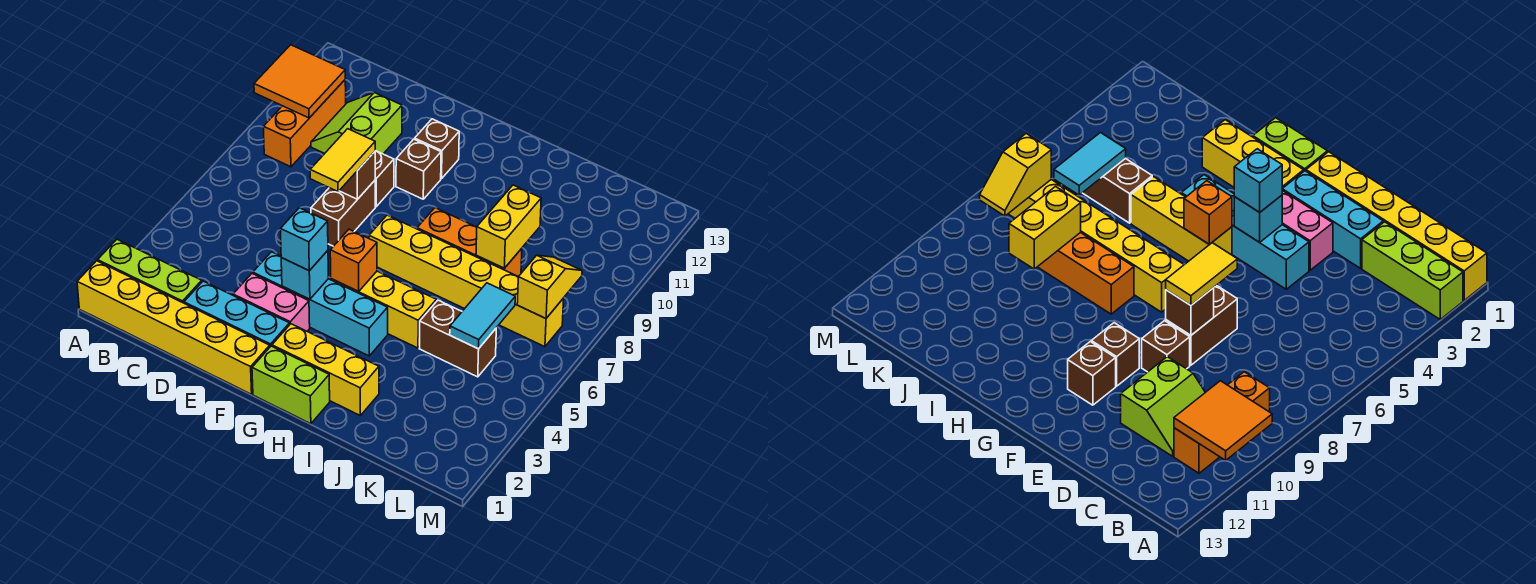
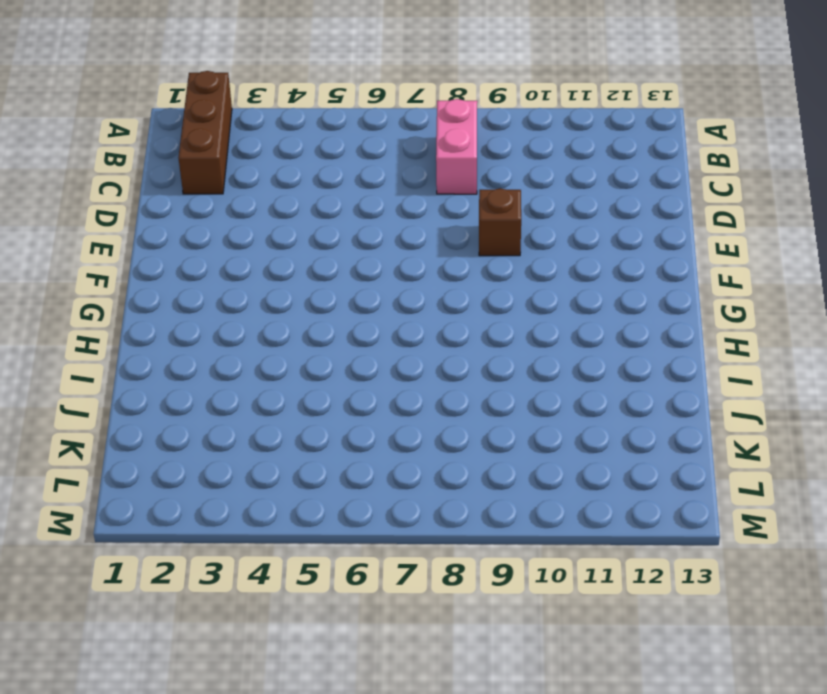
brown 1x3 brick [178,71,232,194] -> lime 1x3 brick [98,239,202,303]
pink 1x2 brick [436,99,477,194] -> pink 1x2 brick moved to [233,274,310,331]
none -> yellow 1x6 brick [77,261,270,394]
none -> orange 1x3 brick [263,80,346,167]
none -> lime 2x2 slope [311,93,402,154]

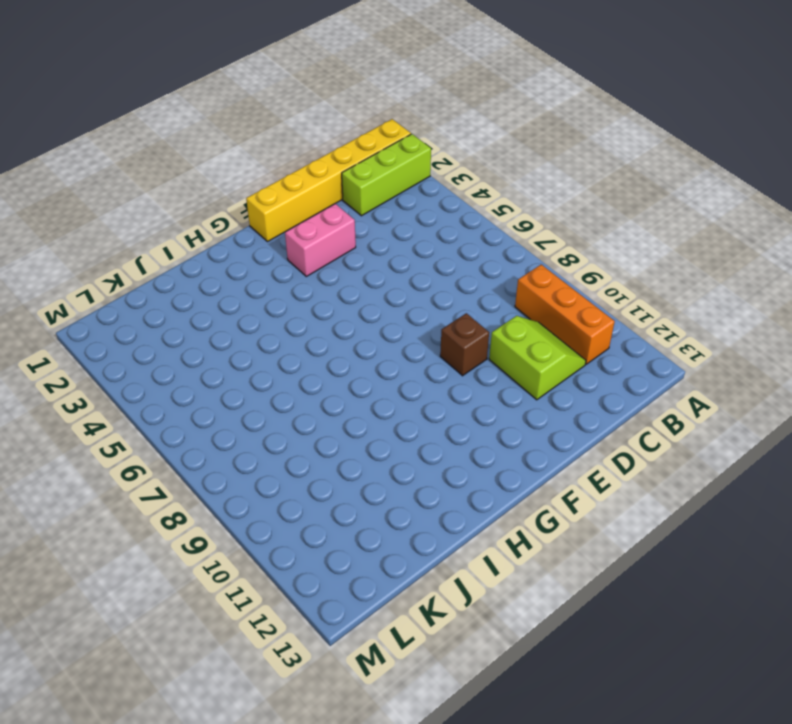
none -> cyan 1x3 brick [184,281,289,347]
none -> cyan 1x4 brick [253,252,388,356]
none -> brown 1x2 brick [311,181,375,246]

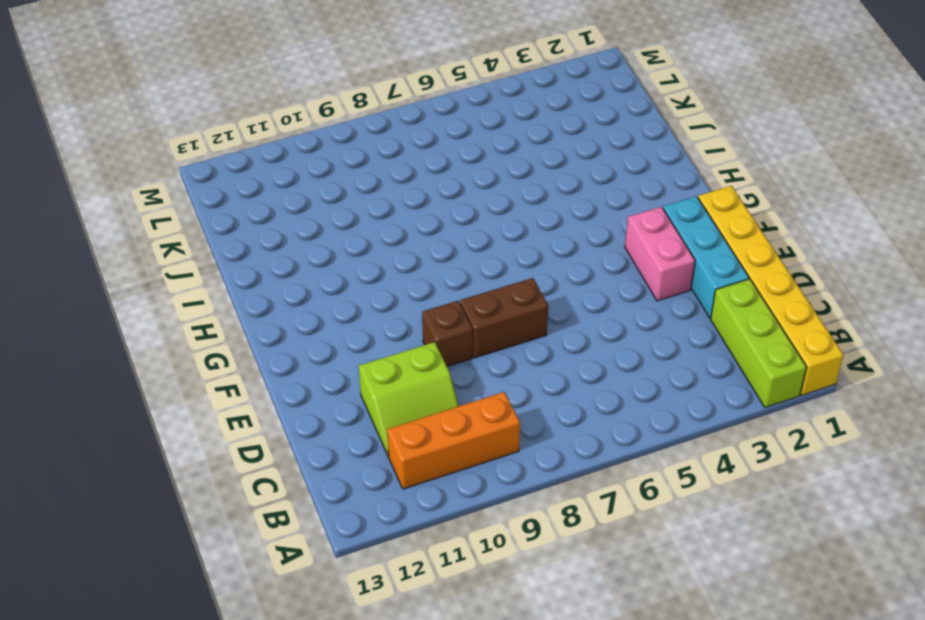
none -> cyan 1x4 brick [253,252,388,356]
none -> brown 1x1 brick [396,139,441,199]
none -> brown 1x1 brick [415,119,459,179]

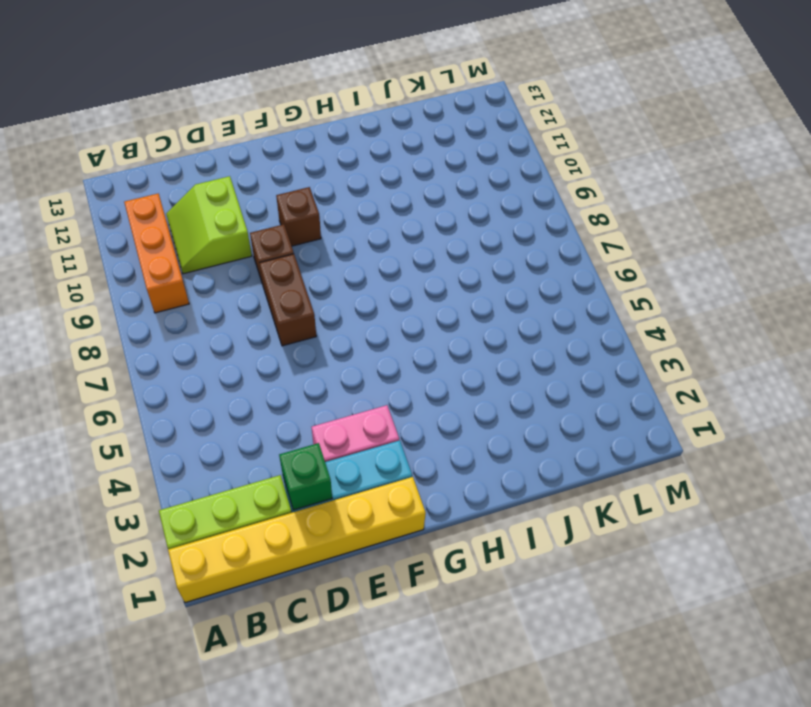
green 1x1 brick [279,443,332,510] -> none
none -> cyan 1x4 brick [253,252,388,356]
none -> brown 1x1 brick [415,119,459,179]
none -> lime 1x2 brick [252,346,330,424]

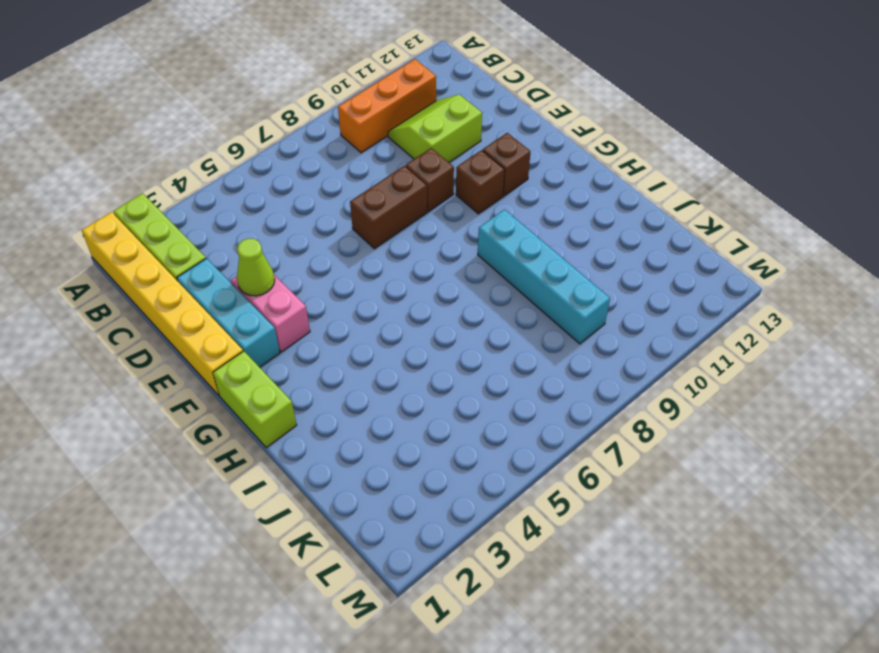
lime 1x1 cone [237,239,275,296] -> none
cyan 1x4 brick [478,210,610,344] -> cyan 1x4 brick moved to [253,252,388,356]
none -> yellow 1x3 brick [272,324,379,415]
none -> yellow 1x3 brick [331,271,436,348]
none -> yellow 1x6 brick [369,215,564,347]

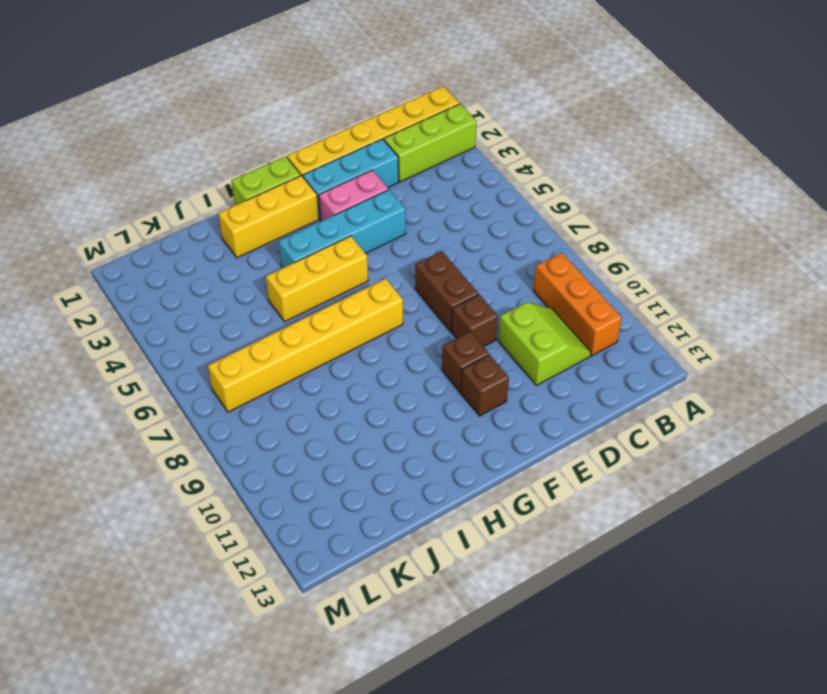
none -> orange 1x3 brick [417,208,522,277]
none -> brown 1x2 brick [419,300,496,377]
none -> orange 2x2 tile [254,45,345,118]

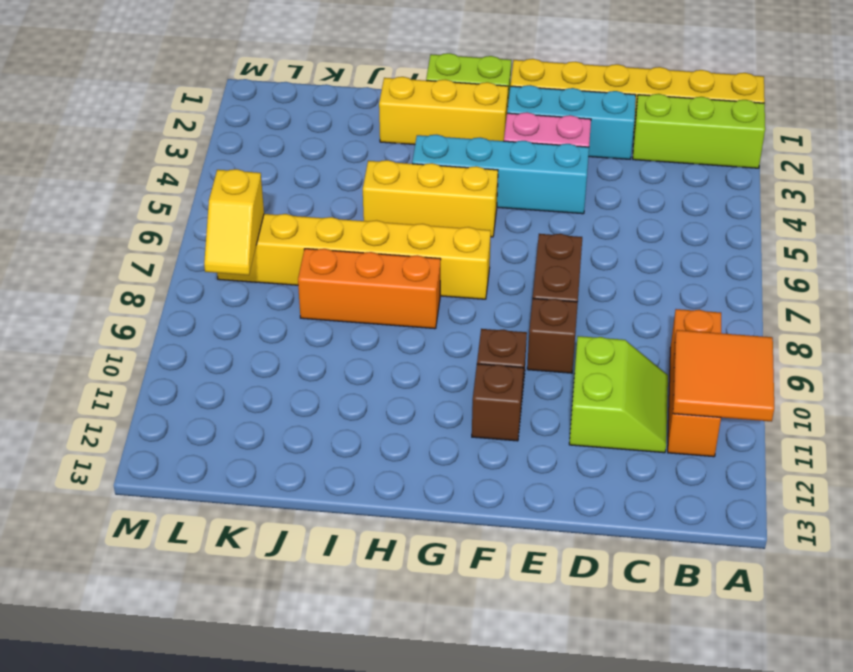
none -> brown 1x2 brick [419,300,496,377]
none -> brown 1x1 brick [339,152,375,199]
none -> cyan 1x1 brick [281,251,328,299]

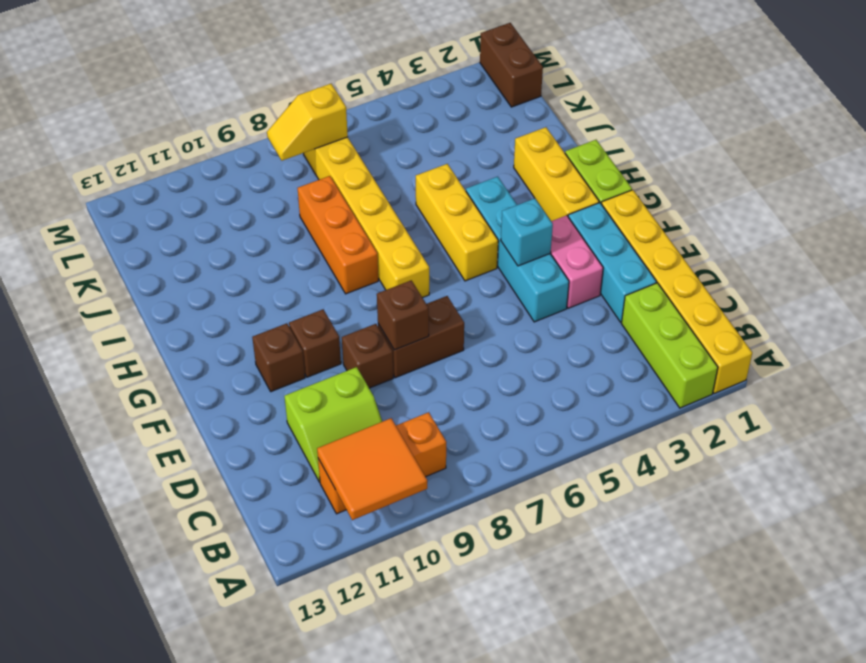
brown 1x2 brick [480,23,543,107] -> brown 1x2 brick moved to [419,300,496,377]
none -> orange 1x1 brick [330,229,377,292]
none -> yellow 1x2 brick [476,185,541,268]
none -> cyan 1x2 tile [450,283,515,349]

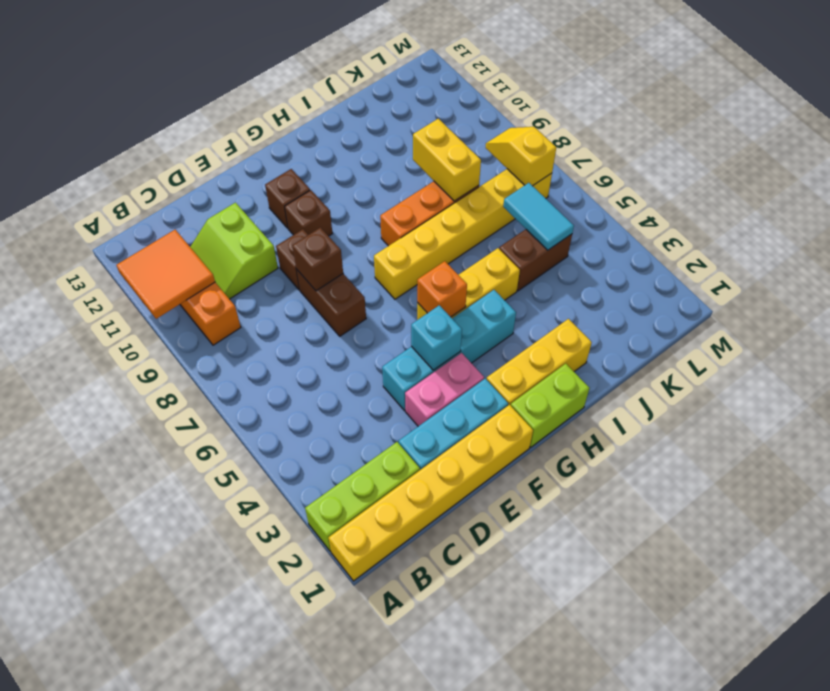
none -> yellow 1x2 tile [310,129,375,192]
none -> cyan 1x1 brick [280,208,328,271]

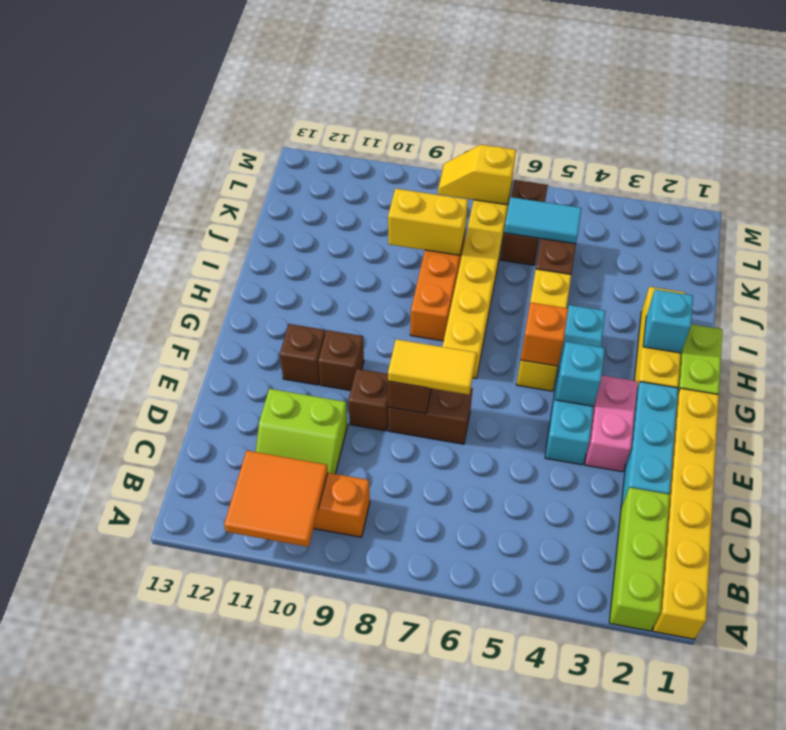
cyan 1x1 brick [643,290,693,353] -> cyan 1x1 brick moved to [280,208,328,271]
brown 1x2 brick [501,180,548,265] -> none

